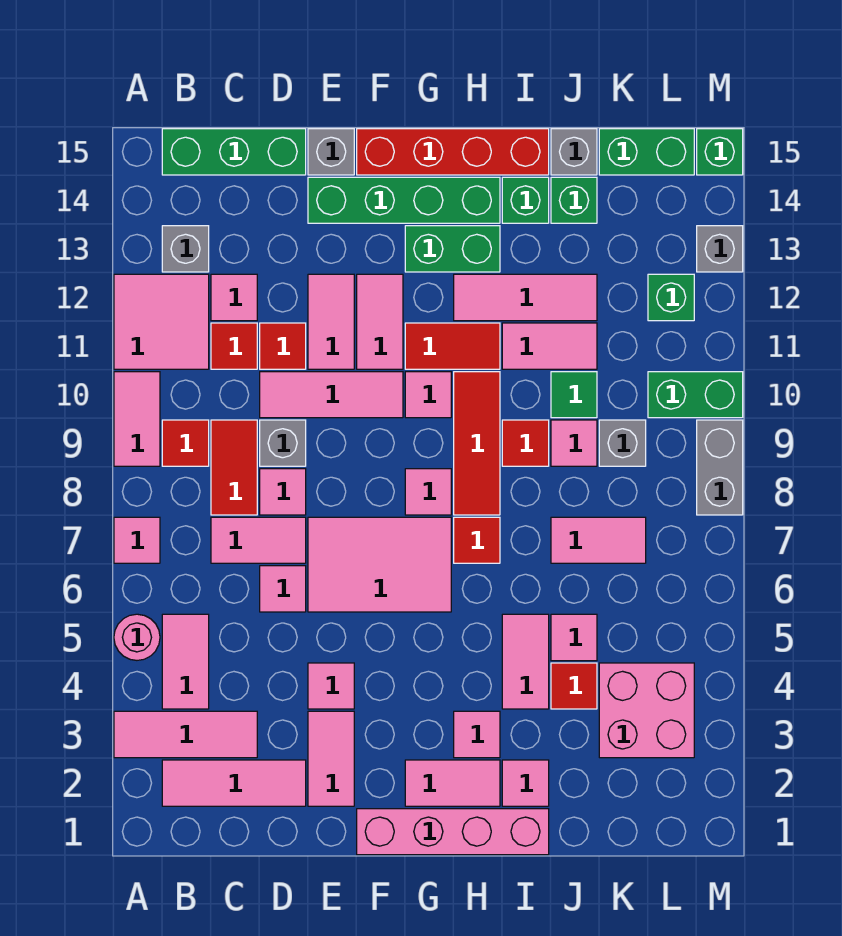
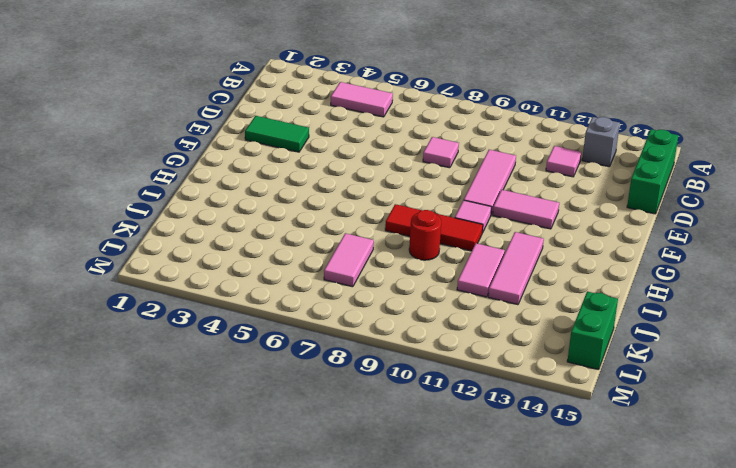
green 1x2 tile [245,116,309,152] -> pink 1x2 tile [308,711,354,806]
red 1x1 round brick [409,210,441,260] -> red 1x1 tile [502,420,549,466]
none -> pink 1x3 tile [114,711,257,758]
none -> pink 1x1 round brick [114,614,160,660]
none -> pink 1x1 tile [114,517,160,563]
none -> pink 1x2 tile [114,372,160,466]

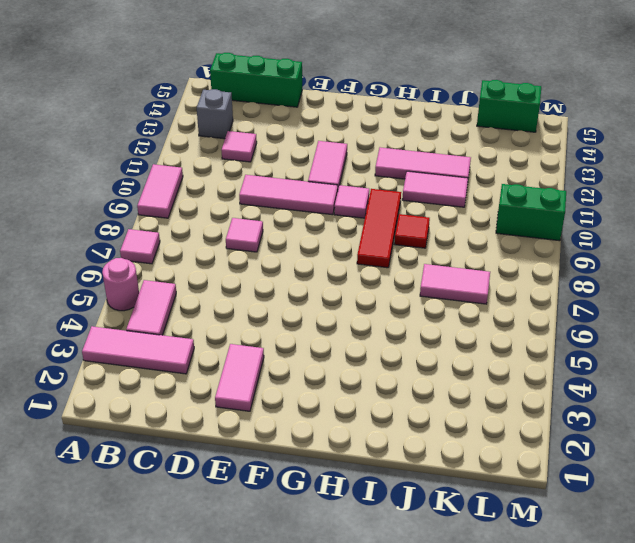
none -> pink 2x2 tile [114,274,209,369]
none -> pink 1x3 tile [162,760,306,806]
none -> red 1x1 tile [162,420,209,466]
none -> pink 1x2 tile [211,517,306,563]

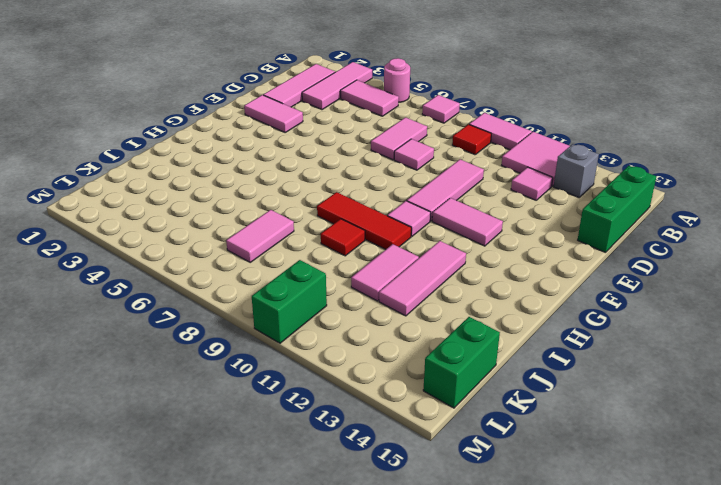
none -> red 1x2 tile [211,420,257,515]
none -> red 1x1 tile [211,323,257,369]
none -> pink 1x1 tile [260,566,306,612]
none -> grey 1x1 brick [260,420,306,466]

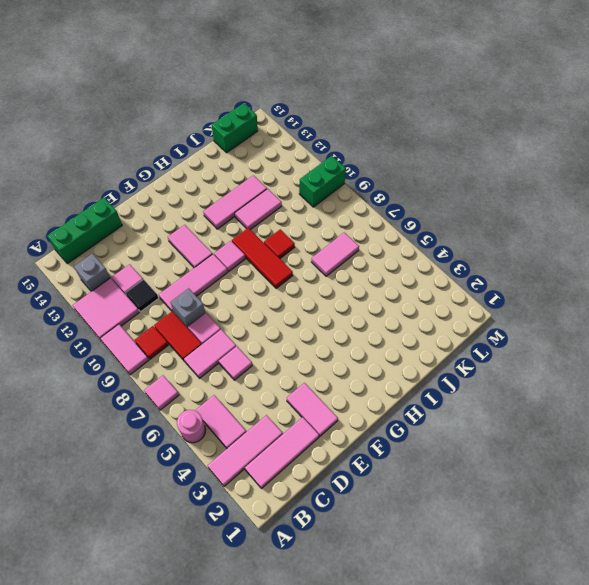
black 1x1 tile [126,279,158,312] -> red 1x1 tile [211,323,257,369]
none -> red 1x1 tile [260,323,306,369]
none -> pink 1x1 tile [308,663,354,709]
none -> pink 2x3 tile [308,517,451,612]
none -> pink 1x2 tile [308,274,354,369]

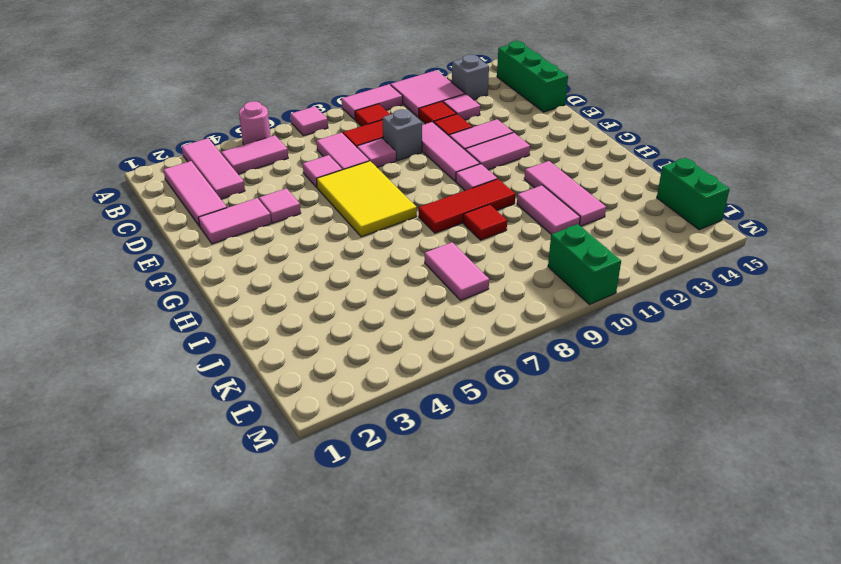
yellow 2x3 tile [317,161,417,237] -> pink 2x3 tile [308,517,451,612]
none -> green 1x4 brick [308,177,500,223]
none -> grey 1x1 brick [308,129,354,175]
none -> pink 1x4 brick [357,809,549,855]
none -> red 1x4 brick [357,129,549,175]

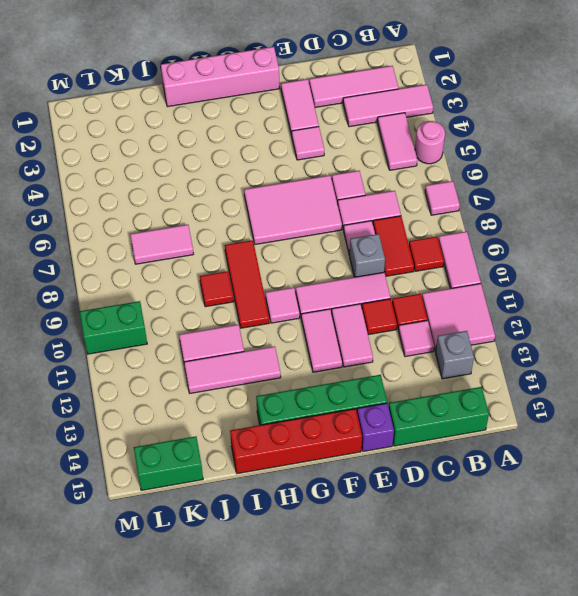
purple 1x1 brick [357,403,394,451] -> grey 1x1 brick [308,129,354,175]
none -> pink 1x2 tile [405,760,500,806]
none -> pink 1x1 tile [405,469,451,515]
none -> red 1x2 tile [405,323,500,369]
none -> green 1x2 brick [405,226,500,272]

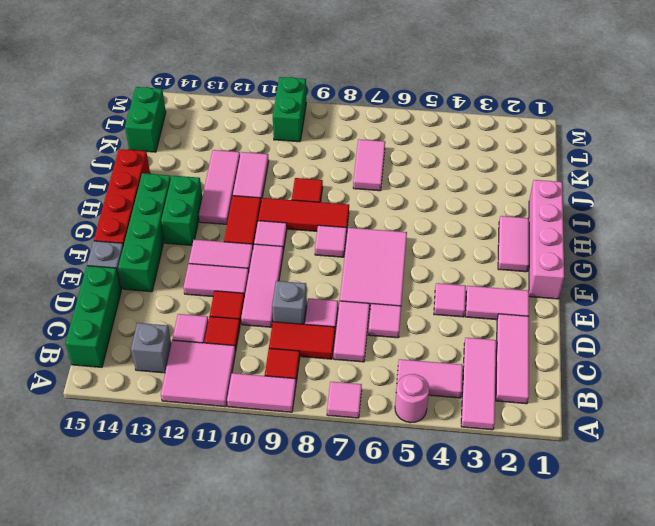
none -> pink 1x1 tile [454,711,500,758]
none -> red 1x1 tile [454,517,500,563]
none -> pink 1x1 tile [502,760,549,806]
none -> pink 1x2 tile [502,614,549,709]

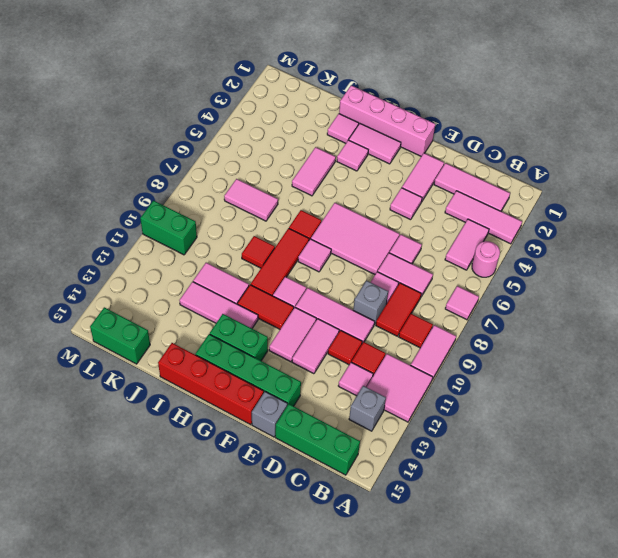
none -> green 1x1 brick [502,177,549,223]
none -> red 1x1 tile [551,663,597,709]
none -> pink 1x1 tile [551,614,597,661]
none -> pink 1x1 tile [551,420,597,466]

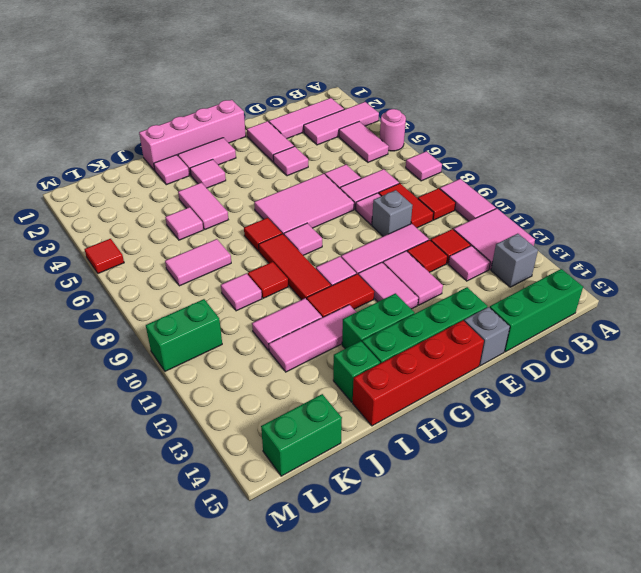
red 1x1 tile [85,239,124,273] -> red 1x1 tile moved to [551,663,597,709]
none -> green 1x1 tile [551,372,597,418]
none -> green 1x1 brick [551,177,597,223]
none -> grey 1x1 brick [551,129,597,175]
none -> pink 2x2 brick [599,663,694,758]

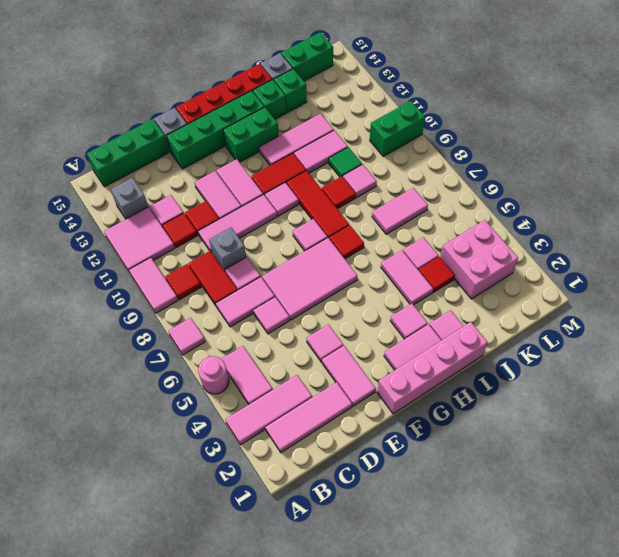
none -> grey 1x1 brick [599,420,646,466]
none -> green 1x1 brick [648,274,694,321]
none -> grey 1x2 brick [697,420,743,515]
none -> grey 1x1 brick [697,226,743,272]

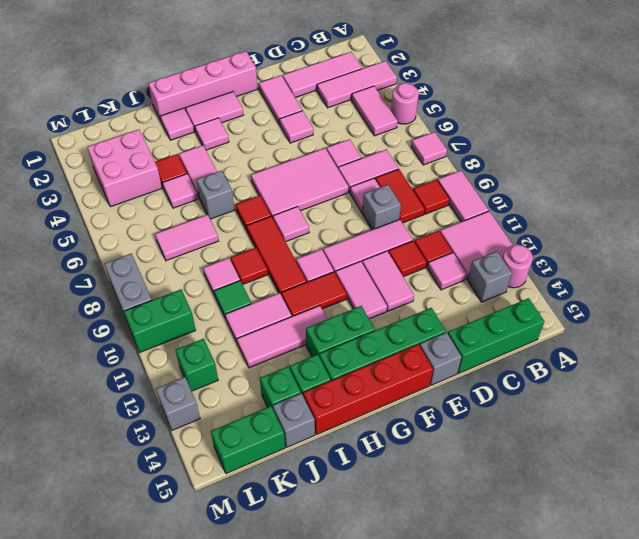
pink 1x1 round brick [503,245,533,288] -> none
grey 1x1 brick [196,170,234,219] -> grey 1x1 brick moved to [599,420,646,466]
none -> green 1x1 brick [697,129,743,175]

